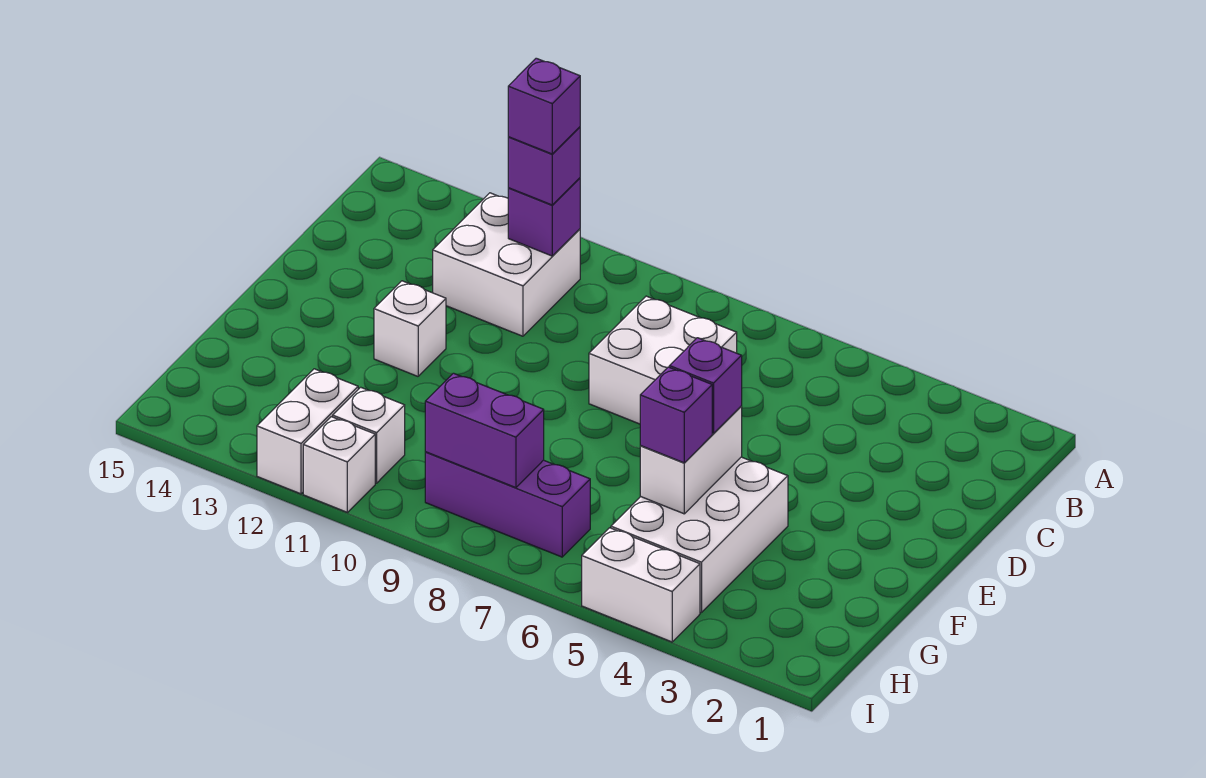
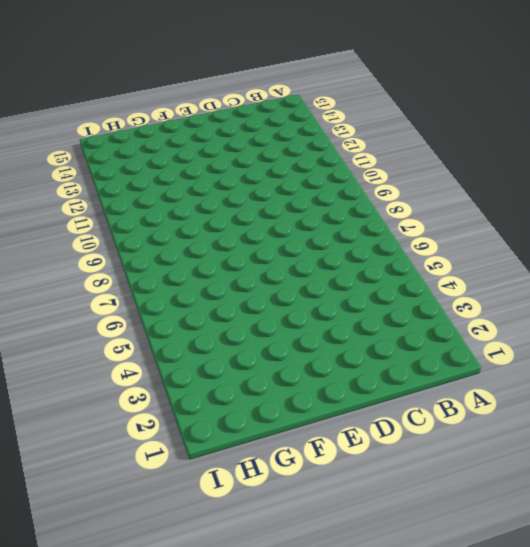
none -> white 2x2 brick [433,193,580,336]
none -> white 2x2 brick [589,296,737,424]
none -> white 1x1 brick [374,281,446,376]

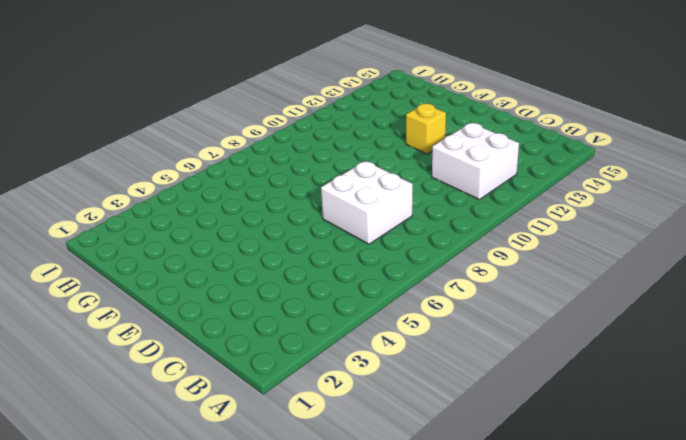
yellow 1x1 brick [406,104,446,154] -> white 1x1 brick [374,281,446,376]
none -> white 2x3 brick [611,457,788,613]
none -> purple 1x3 brick [425,452,590,557]
none -> white 1x1 brick [333,387,405,483]

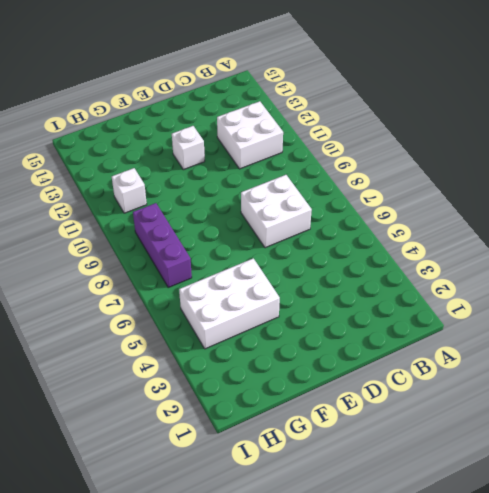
none -> white 1x2 brick [257,369,358,494]
none -> white 1x2 brick [582,528,700,642]
none -> white 1x1 brick [303,417,375,512]

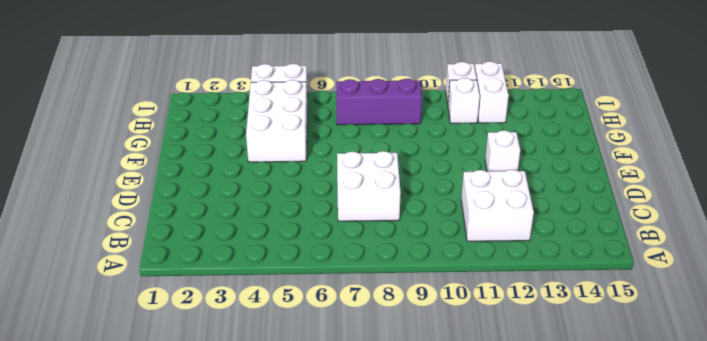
none -> purple 1x1 brick [508,178,580,256]
none -> white 1x2 brick [640,407,742,514]
none -> purple 1x2 brick [425,373,544,488]

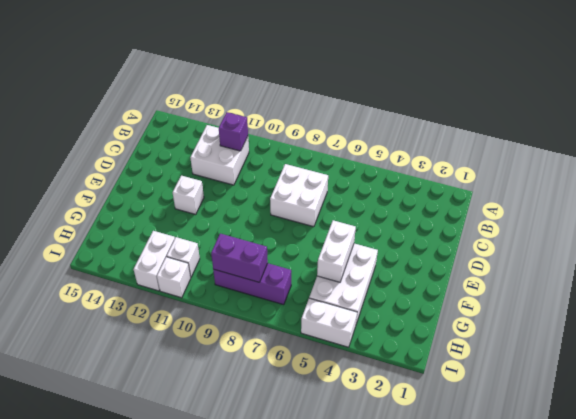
none -> purple 1x1 brick [508,127,580,205]
none -> purple 1x1 brick [669,338,742,433]
none -> purple 1x1 brick [640,367,712,463]

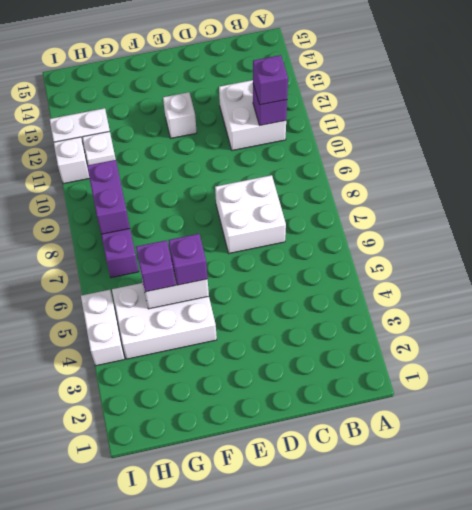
none -> purple 1x1 brick [508,58,580,154]

